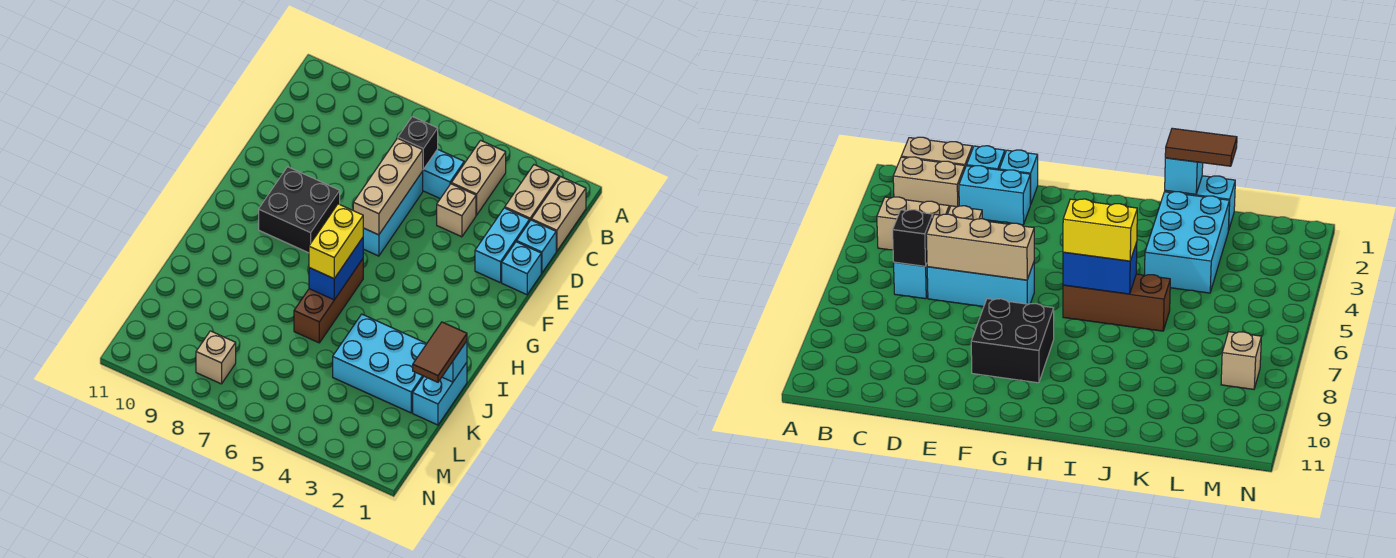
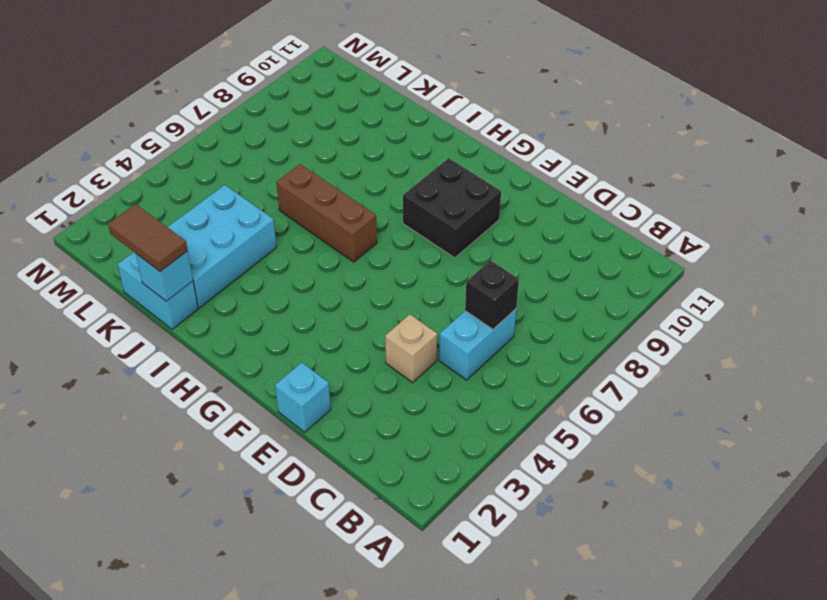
none -> tan 1x2 brick [532,177,586,251]
none -> tan 1x2 brick [505,165,559,220]
none -> tan 1x2 brick [451,140,506,215]

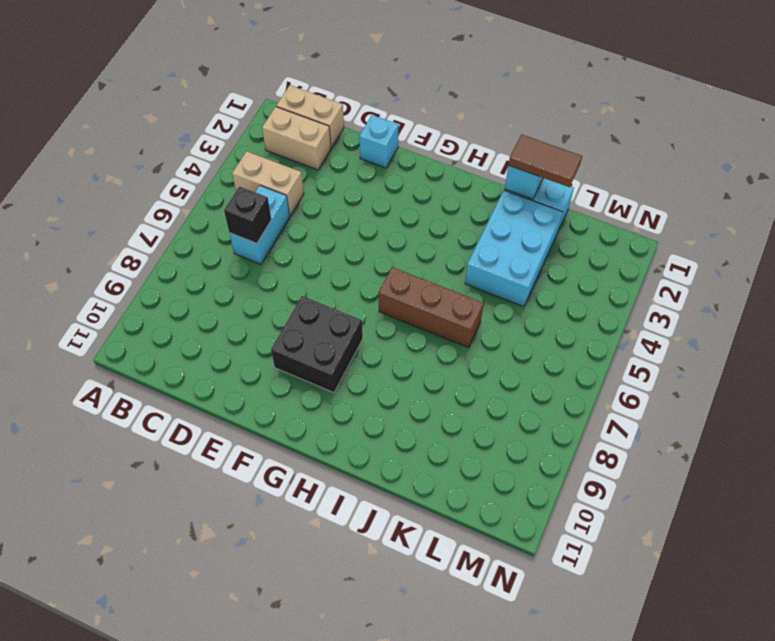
none -> cyan 1x1 brick [517,220,556,273]
none -> cyan 1x2 brick [475,208,530,283]
none -> tan 1x1 brick [437,184,476,237]

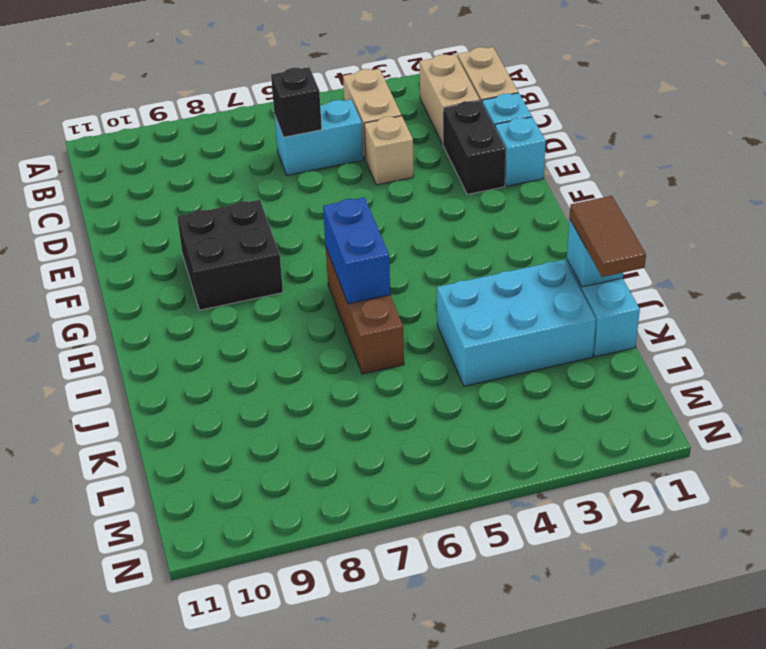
black 1x2 brick [443,101,506,194] -> cyan 1x2 brick [475,208,530,283]
none -> cyan 1x3 brick [363,171,423,256]
none -> tan 1x1 brick [196,331,236,384]
none -> tan 1x3 brick [353,138,423,235]

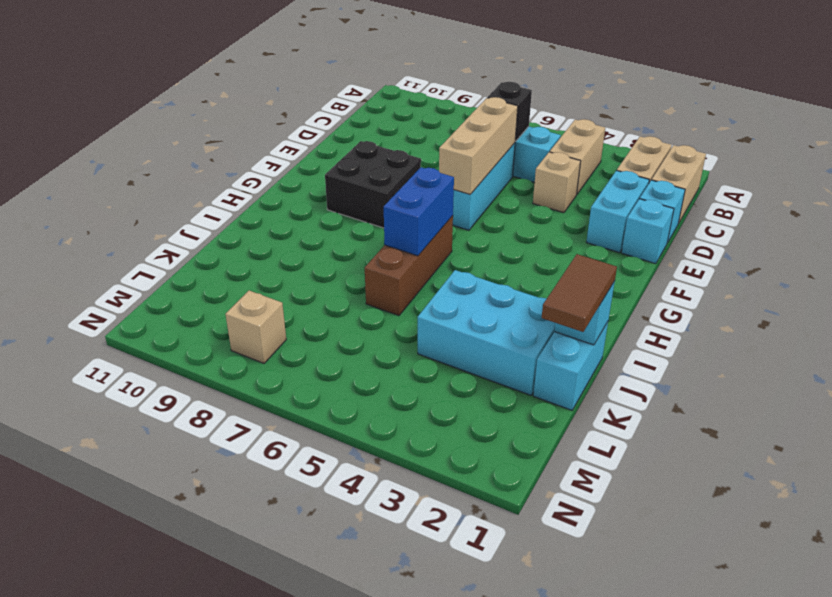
none -> yellow 1x2 brick [309,204,363,279]

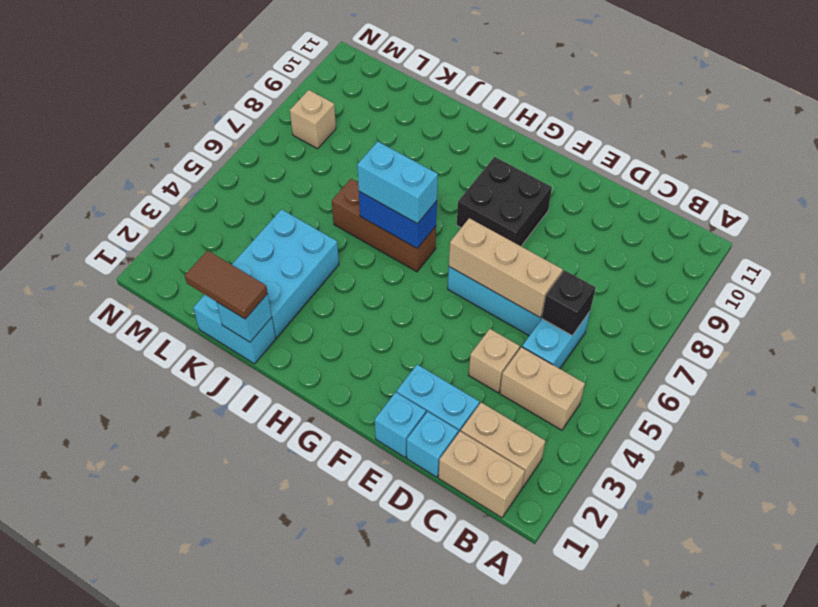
cyan 1x2 brick [357,142,438,224] -> yellow 1x2 brick [309,204,363,279]

